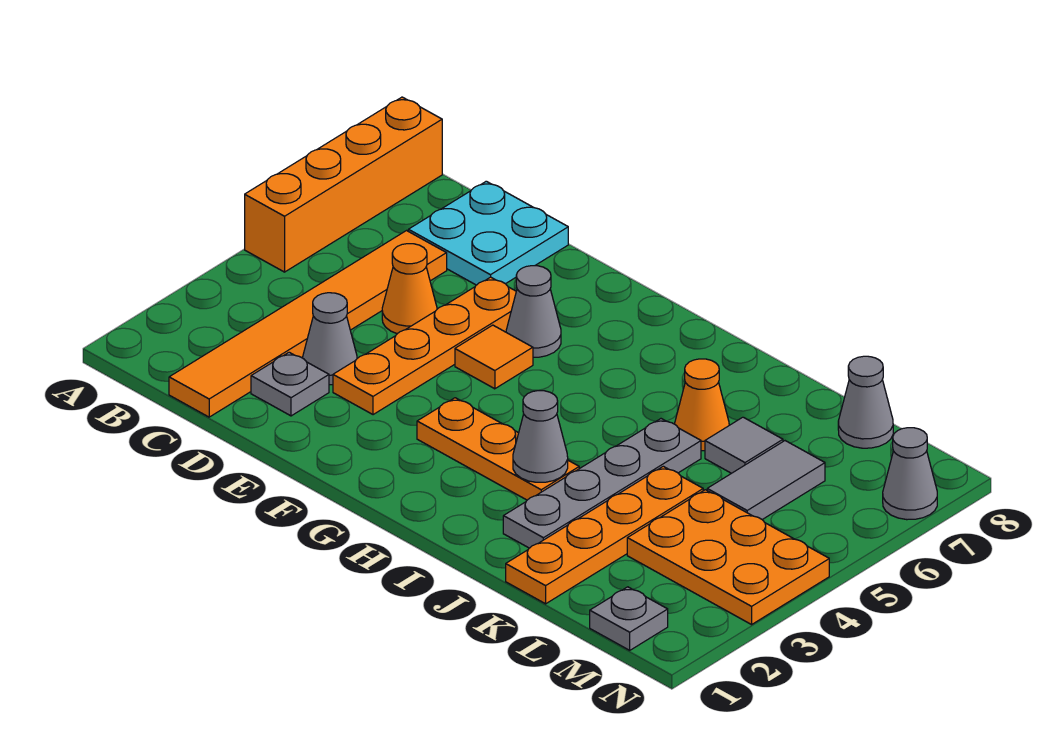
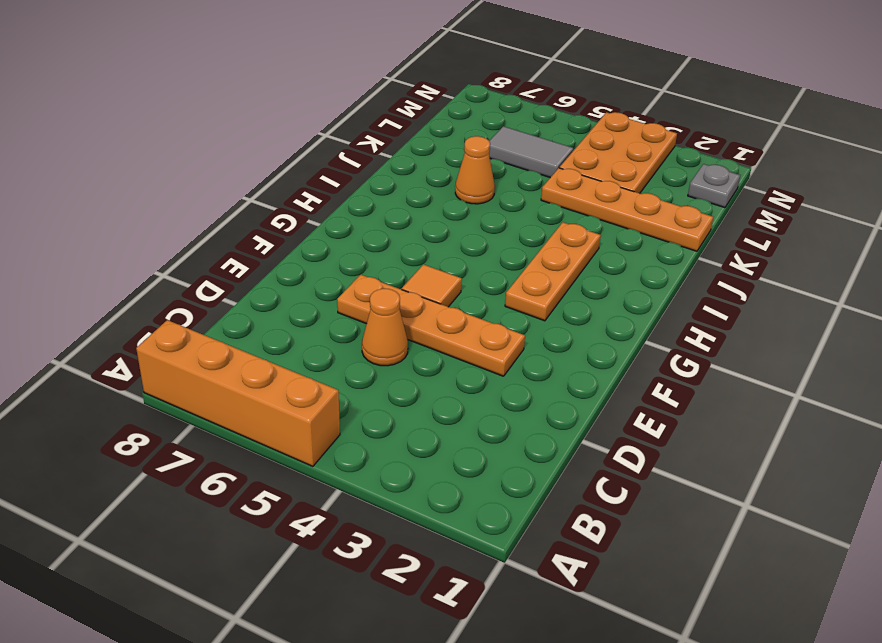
none -> orange 1x6 tile [169,231,447,417]
none -> cyan 2x2 plate [408,181,568,285]
none -> grey 1x1 plate [251,352,329,416]

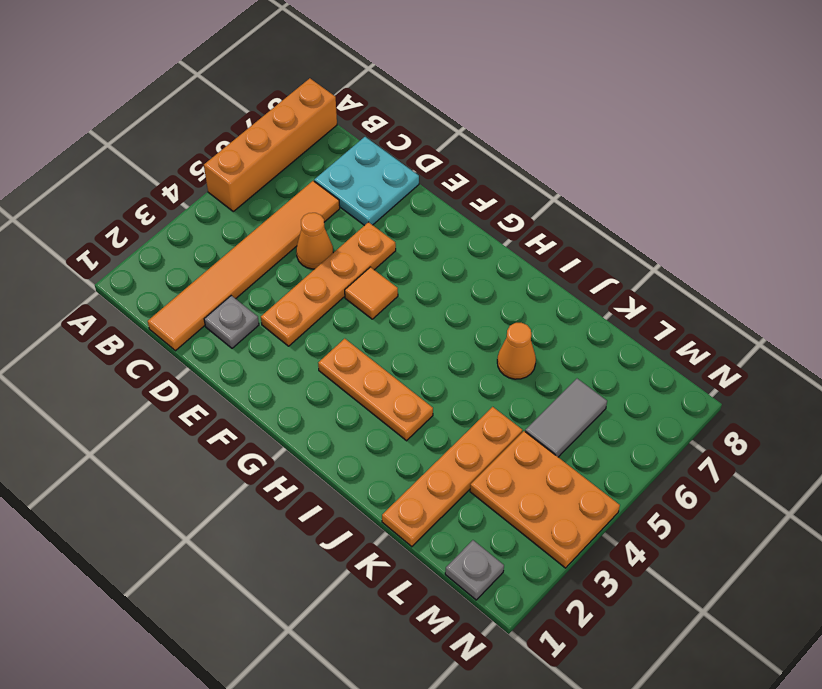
none -> grey 1x1 cone [303,293,357,385]
none -> grey 1x1 cone [506,266,561,357]
none -> grey 1x4 plate [503,419,701,548]

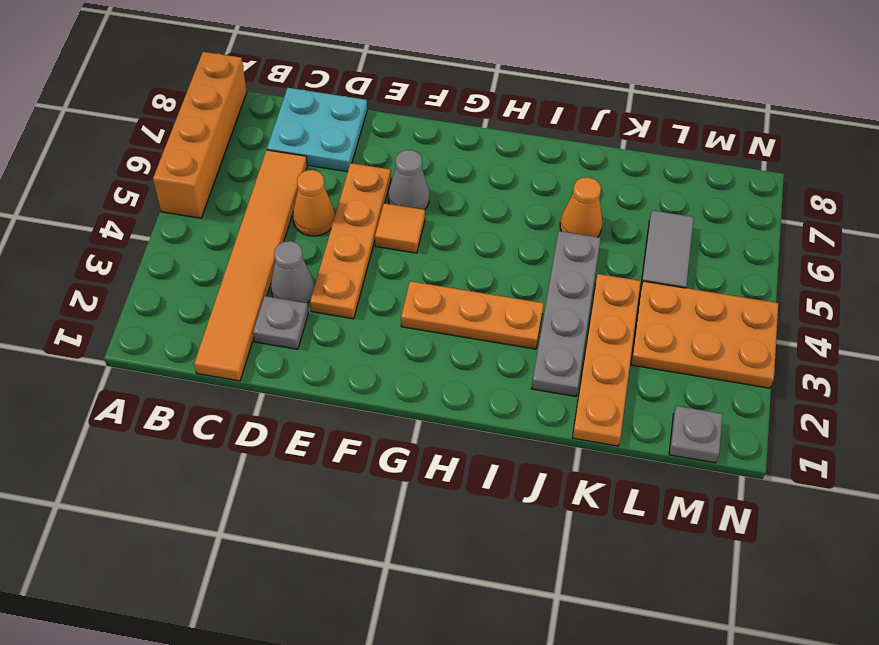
none -> grey 1x1 tile [705,417,783,473]
none -> grey 1x1 cone [838,356,893,448]
none -> grey 1x1 cone [883,428,937,520]

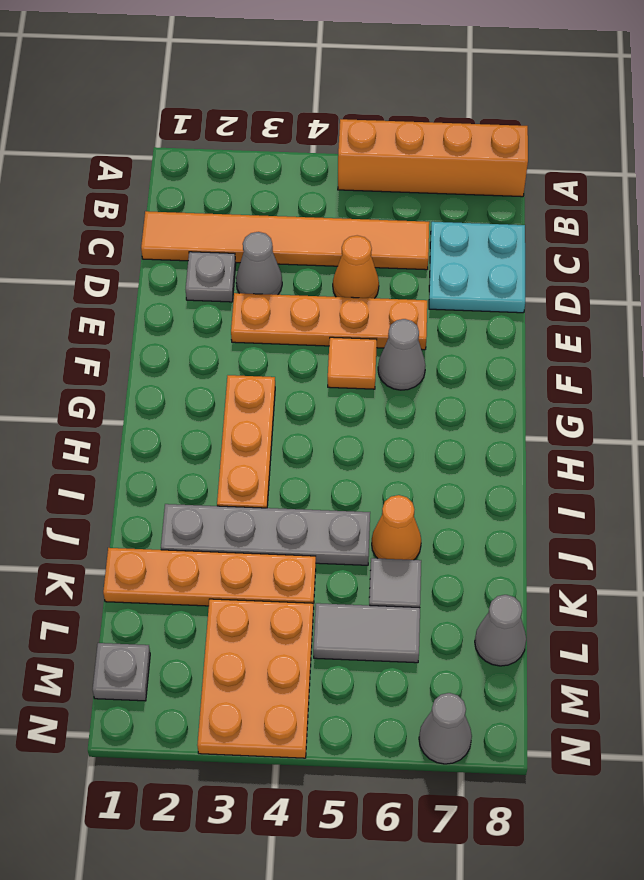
none -> grey 1x1 cone [513,391,568,482]

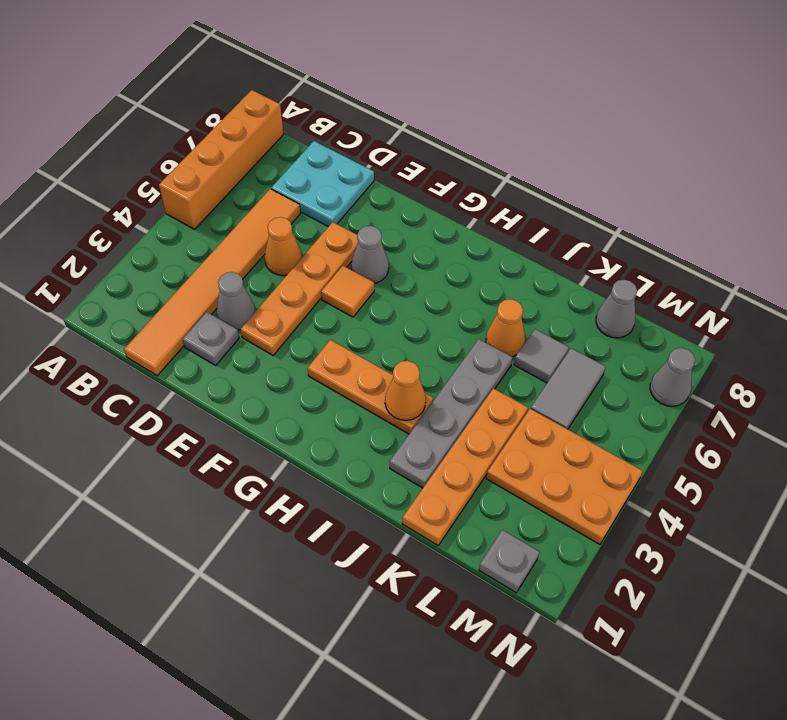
orange 1x1 cone [385,361,426,420] -> grey 1x1 cone [513,391,568,482]

